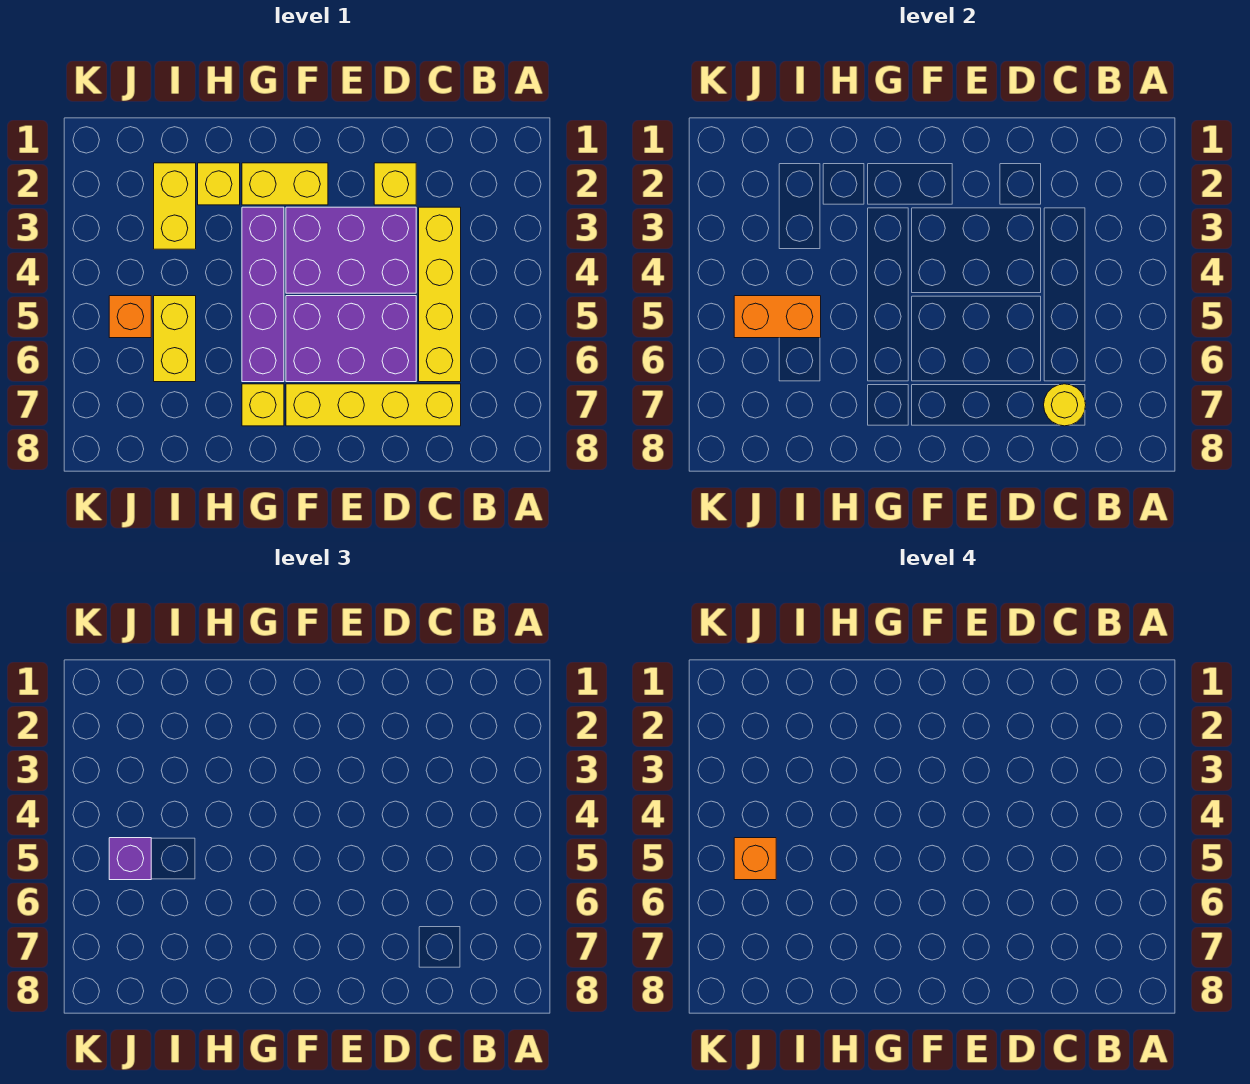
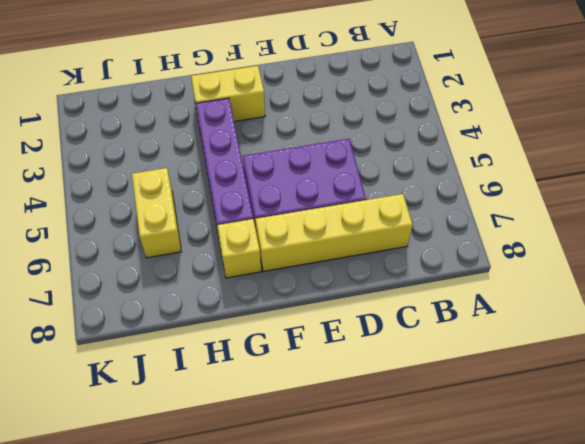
none -> yellow 1x4 brick [419,207,461,382]
none -> yellow 1x1 brick [374,163,416,205]
none -> purple 2x3 brick [286,207,416,293]

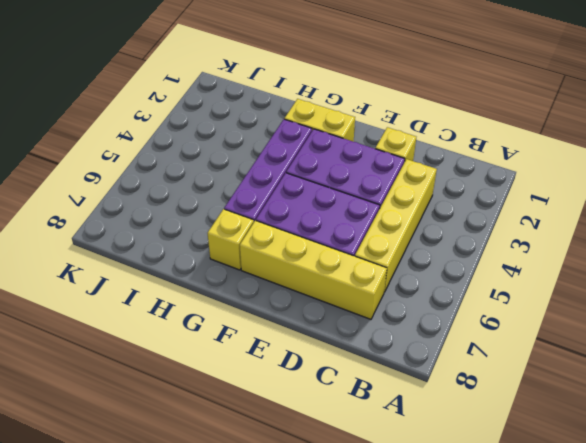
none -> yellow 1x1 brick [198,163,240,205]
none -> yellow 1x2 brick [154,163,196,249]
none -> yellow 1x2 brick [154,296,196,382]

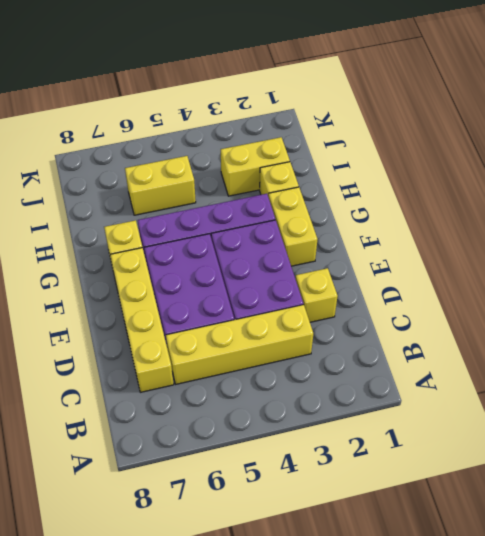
none -> orange 1x1 brick [109,296,151,338]
none -> yellow 1x1 round brick [1044,384,1086,426]
none -> orange 1x2 brick [734,296,821,338]

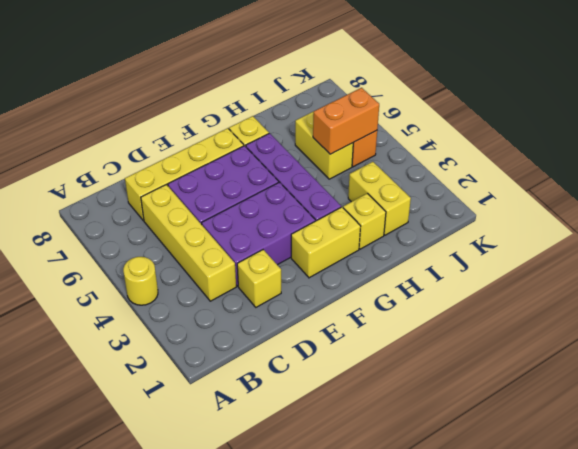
yellow 1x1 round brick [123,257,158,305] -> yellow 1x1 round brick moved to [1044,384,1086,426]
none -> purple 1x1 brick [109,838,151,880]
none -> orange 1x1 brick [734,838,776,880]

